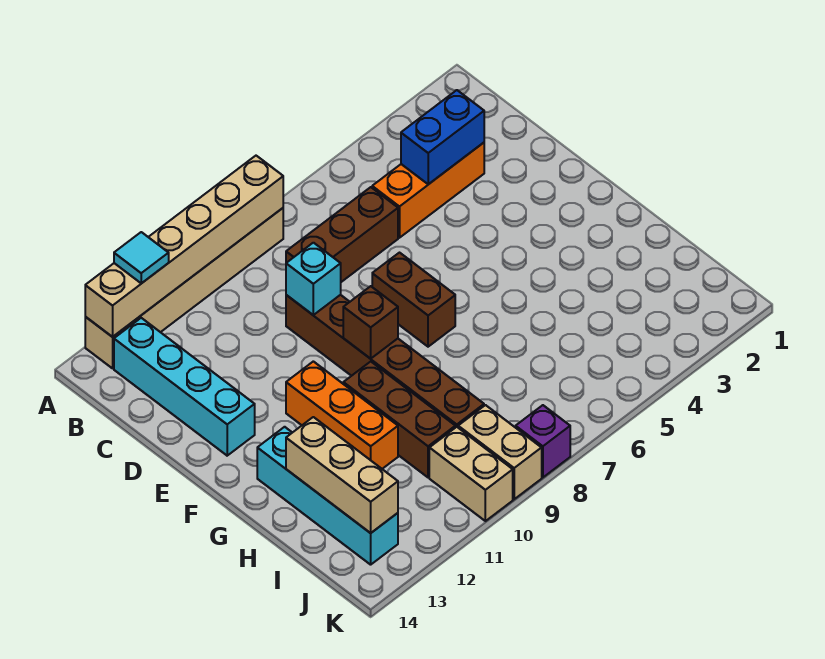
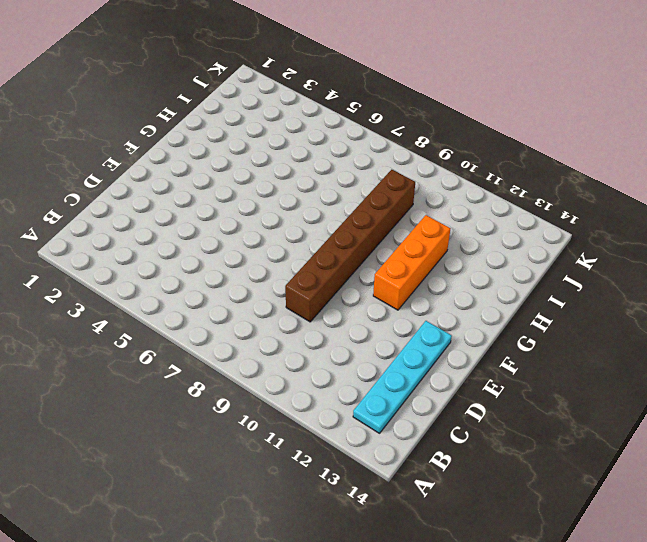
cyan 1x4 plate [353,321,452,433] -> cyan 1x4 brick [114,318,255,456]
none -> tan 1x6 brick [85,208,283,368]
none -> orange 1x3 brick [372,143,484,238]
none -> brown 1x3 brick [286,187,398,282]

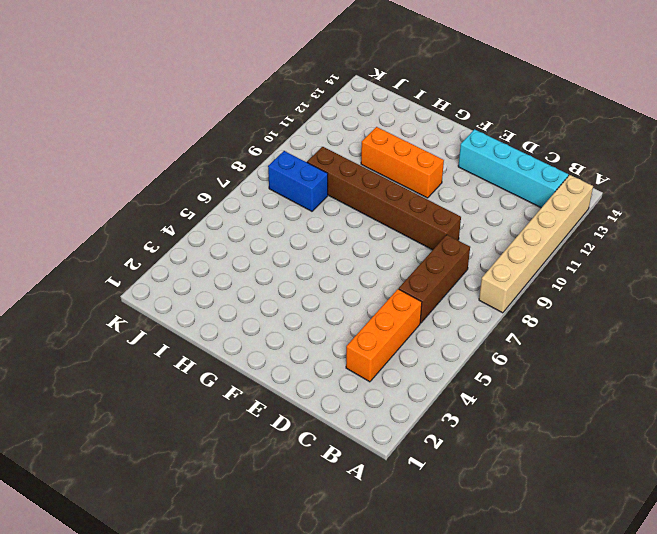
blue 1x2 brick [268,151,328,211] -> blue 1x2 brick turned to [401,90,484,184]
none -> brown 1x2 brick [372,253,455,347]
none -> brown 1x3 brick [343,362,455,477]
none -> cyan 1x4 brick [257,427,398,565]

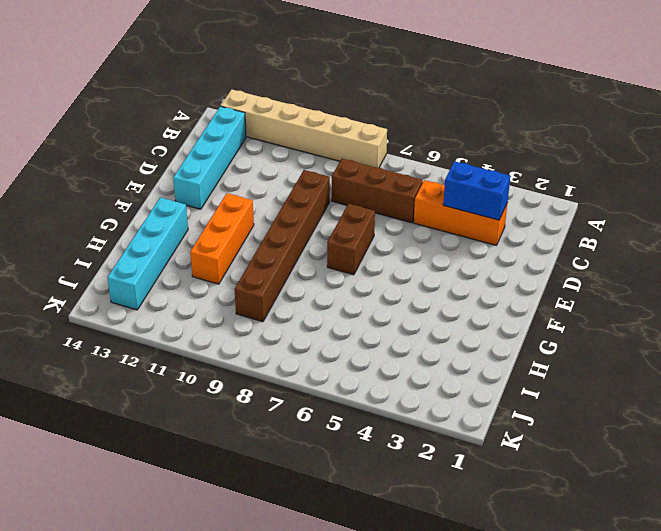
none -> brown 1x3 brick [343,362,455,477]
none -> tan 1x2 brick [458,405,542,499]
none -> tan 1x2 brick [429,427,513,521]

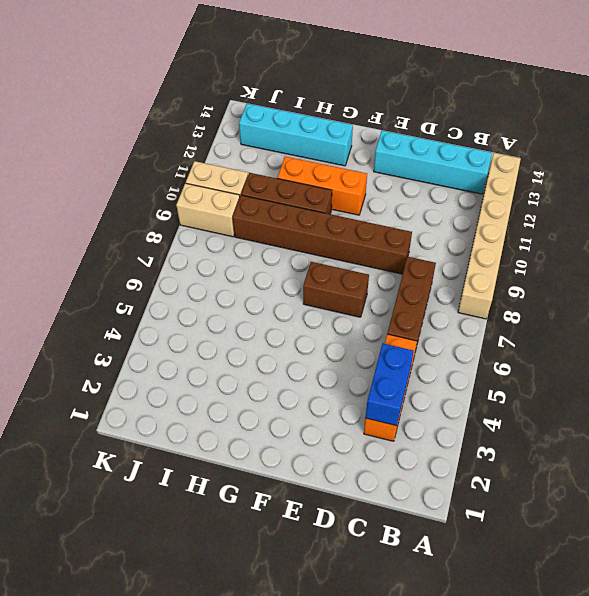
none -> purple 1x1 brick [516,405,570,477]
none -> tan 1x6 brick [85,156,283,337]
none -> cyan 1x1 brick [286,243,341,315]

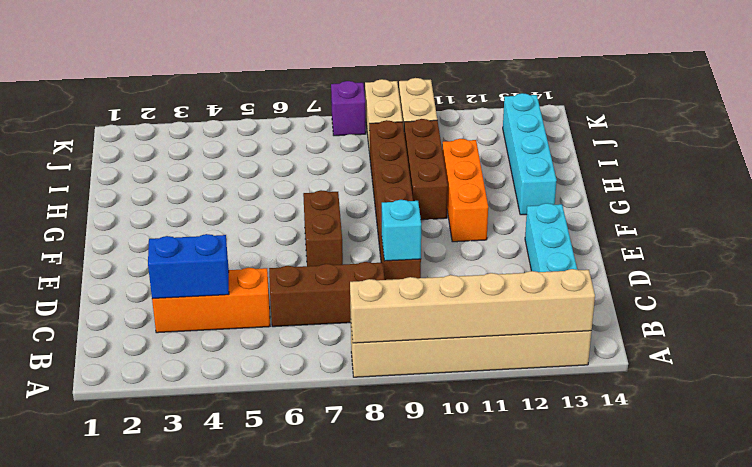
none -> brown 1x1 brick [343,286,398,359]
none -> tan 1x3 brick [286,417,398,533]
none -> cyan 1x1 tile [114,232,169,283]

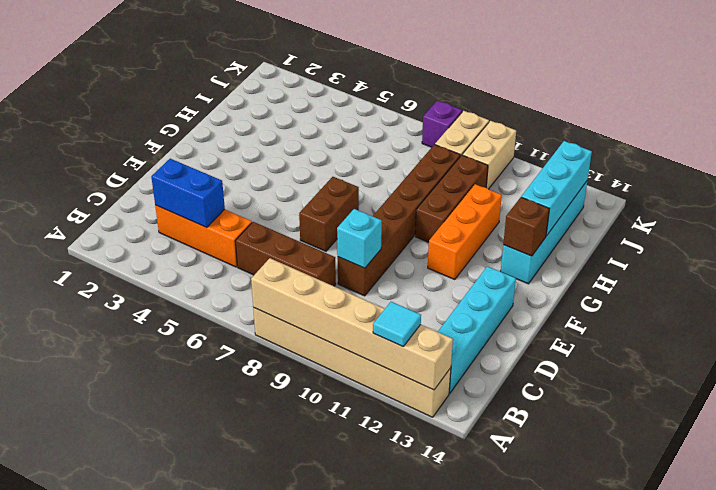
brown 1x1 brick [503,197,549,256] -> brown 1x1 brick moved to [343,286,398,359]
cyan 1x3 brick [521,141,592,236] -> tan 1x3 brick [286,417,398,533]

